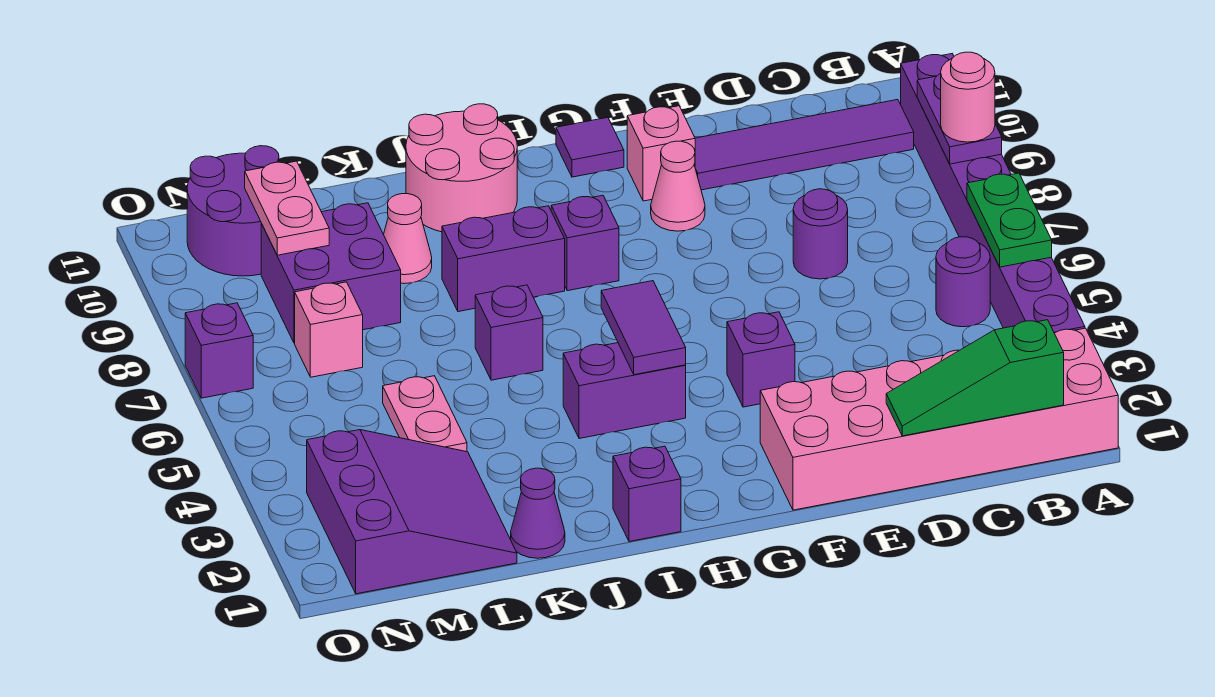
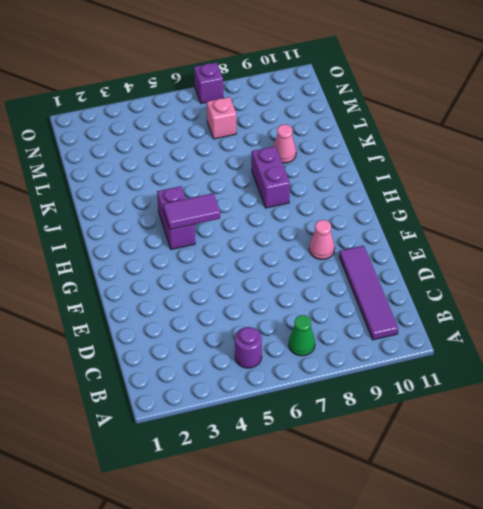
green 1x1 cone [289,315,315,356] -> none
none -> pink 2x6 brick [760,328,1118,510]
none -> purple 1x8 brick [901,54,1085,333]
none -> purple 1x1 round brick [793,189,848,279]

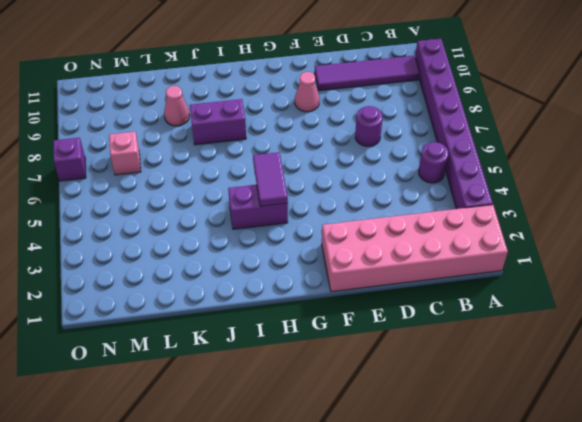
none -> purple 1x1 brick [727,312,795,407]
none -> pink 1x1 brick [627,106,695,201]
none -> purple 1x1 tile [556,117,624,177]

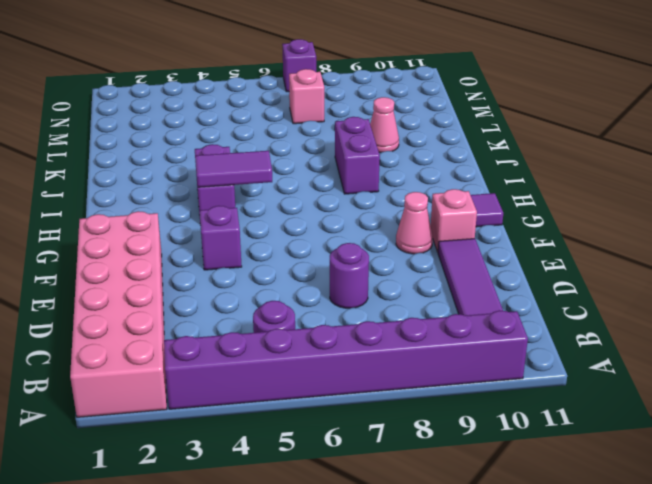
none -> purple 1x1 brick [551,195,619,291]
none -> purple 1x1 brick [613,446,681,542]
none -> pink 2x2 round brick [406,104,517,232]

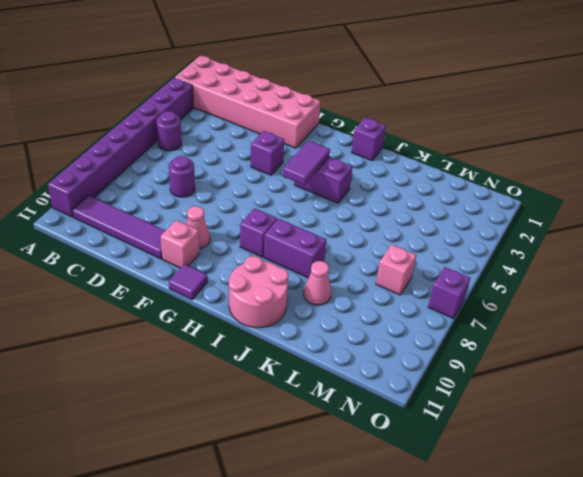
none -> purple 1x1 brick [475,285,543,380]
none -> purple 1x1 cone [511,468,565,558]
none -> purple 3x3 slope [307,430,517,594]

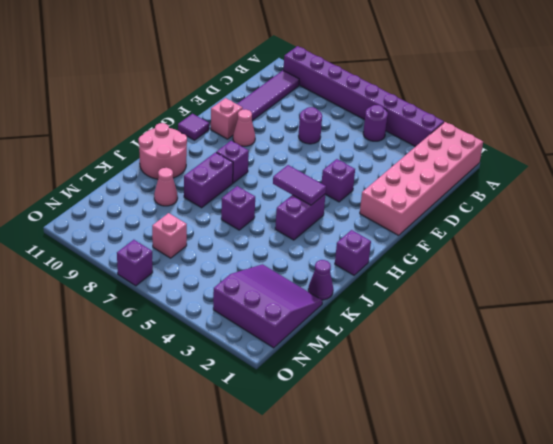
none -> pink 1x2 plate [383,376,467,452]
none -> purple 2x2 brick [261,203,401,343]
none -> purple 2x2 round brick [187,146,279,276]

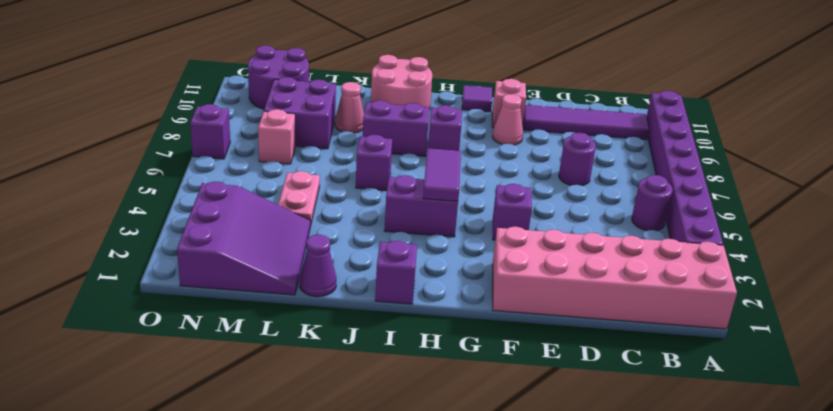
none -> green 1x2 plate [967,173,1052,267]
none -> purple 1x2 plate [917,74,1002,164]
none -> green 1x3 slope [886,320,1064,436]

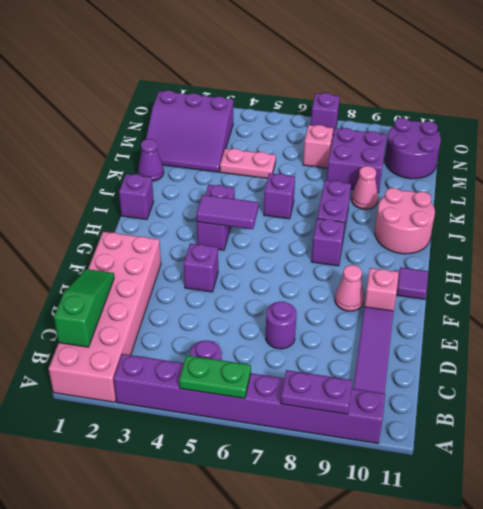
none -> pink 1x2 plate [245,161,329,255]
none -> pink 1x1 round brick [941,52,995,142]

